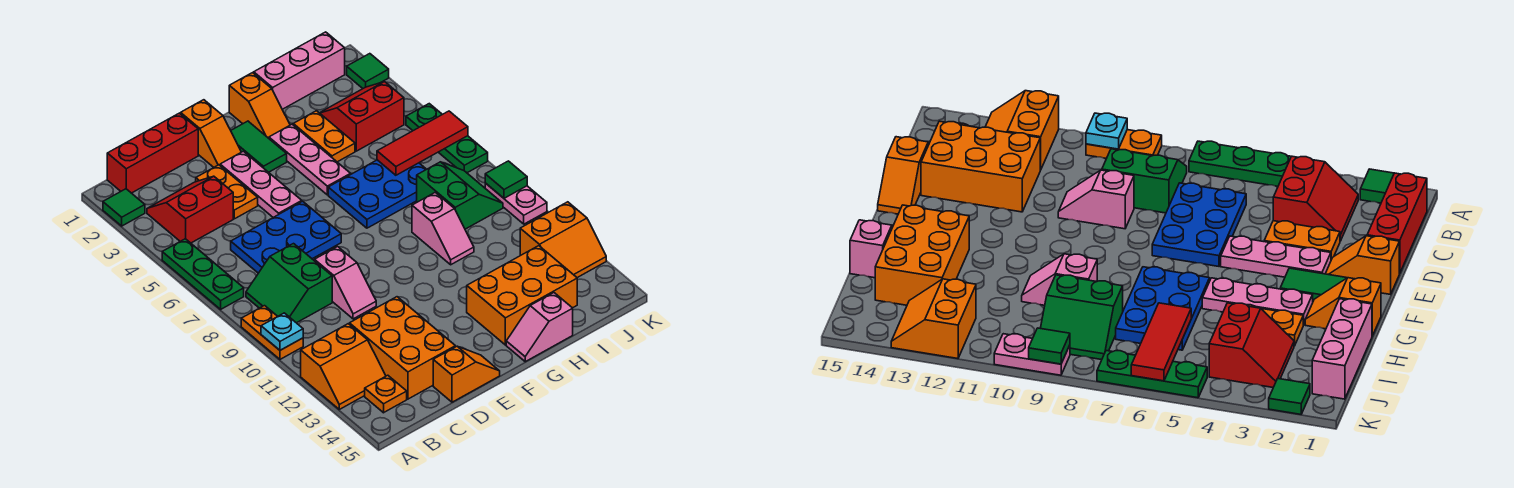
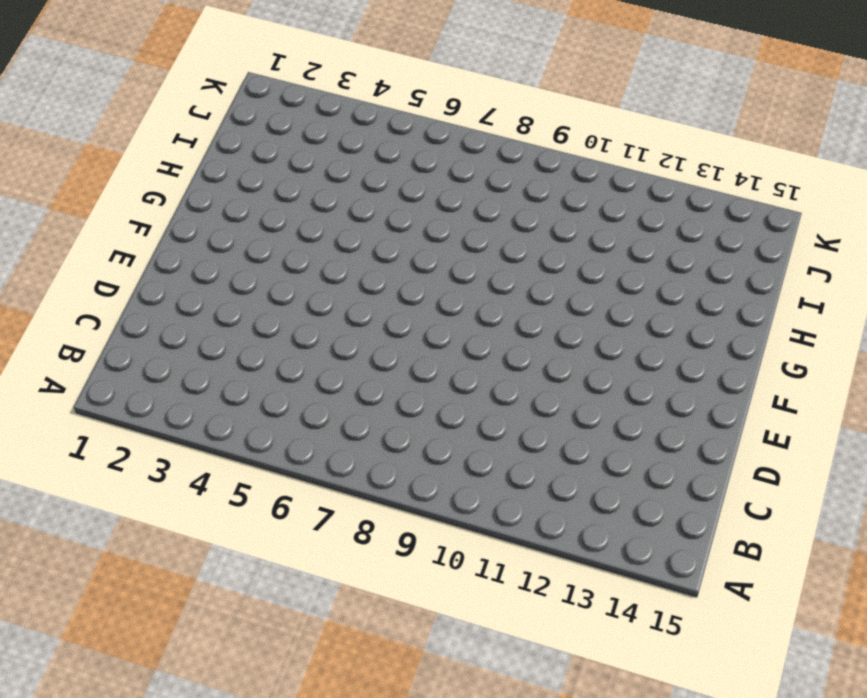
none -> green 1x1 tile [103,189,145,226]
none -> green 1x3 plate [162,239,244,309]
none -> orange 1x2 plate [241,306,303,359]
none -> orange 2x2 slope [301,324,386,409]

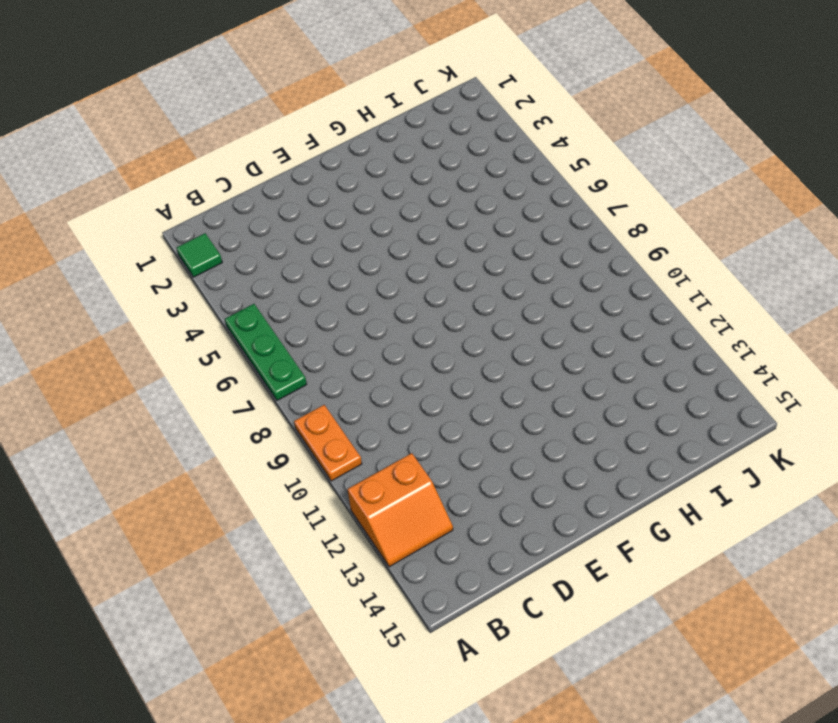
none -> red 1x3 brick [107,113,198,193]
none -> red 2x2 slope [147,176,233,243]
none -> green 2x2 slope [246,244,332,323]
none -> orange 1x1 plate [365,375,407,413]

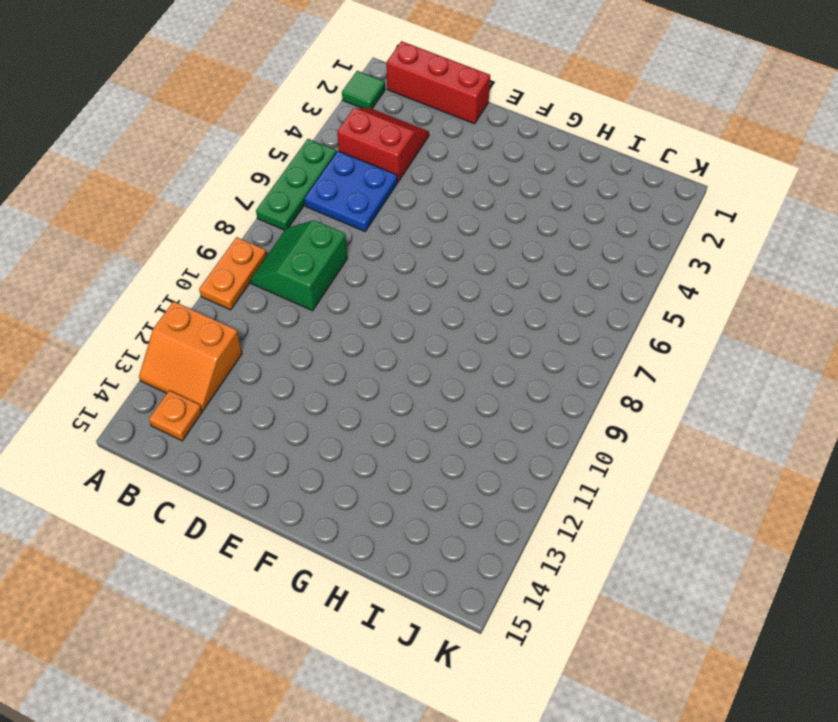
blue 2x2 plate [304,151,397,232] -> blue 2x3 plate [231,201,341,273]
none -> orange 2x3 brick [349,297,455,399]
none -> orange 1x2 plate [196,165,258,219]
none -> pink 1x2 slope [315,247,376,319]
none -> orange 1x2 slope [433,346,500,402]

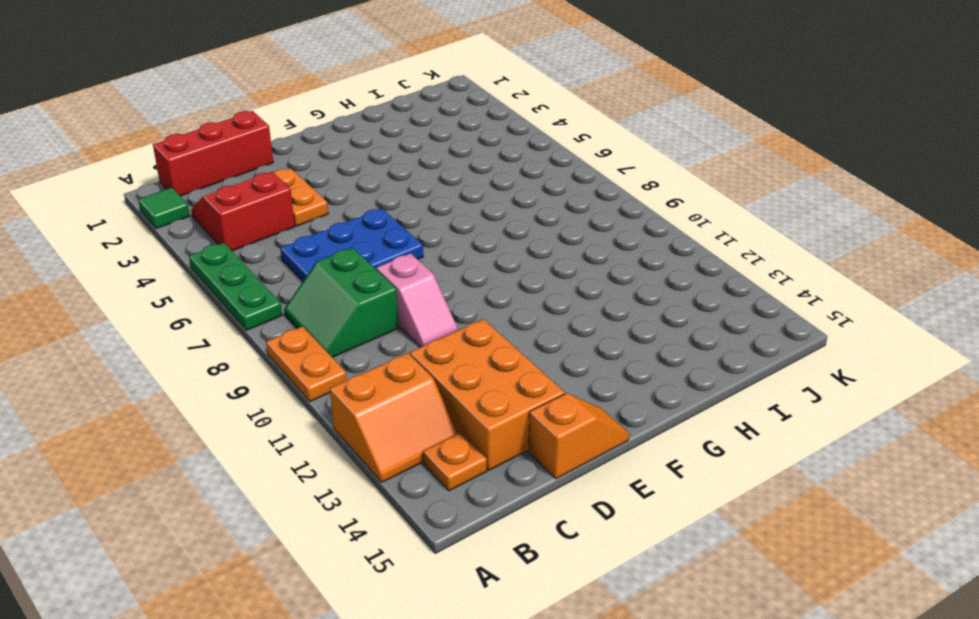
none -> orange 1x2 slope [181,100,241,167]
none -> pink 1x3 plate [220,151,302,217]
none -> green 1x2 tile [231,121,287,172]
none -> orange 1x2 slope [229,73,290,138]

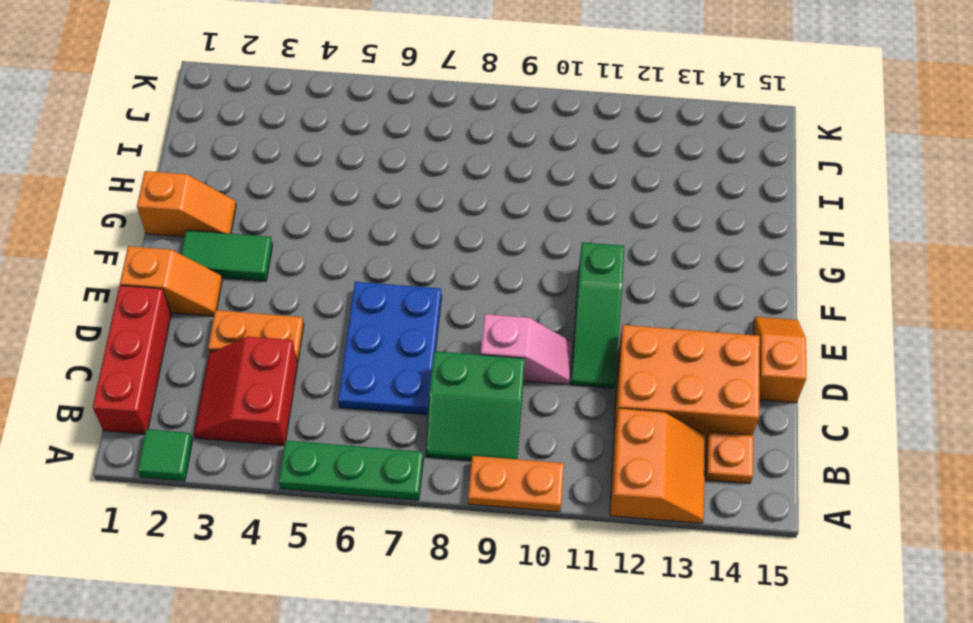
green 1x3 slope [571,242,625,388] -> none
none -> pink 1x3 plate [220,151,302,217]
none -> pink 1x3 plate [269,124,351,195]
none -> blue 2x3 plate [328,160,426,228]
none -> orange 2x3 brick [467,246,577,345]

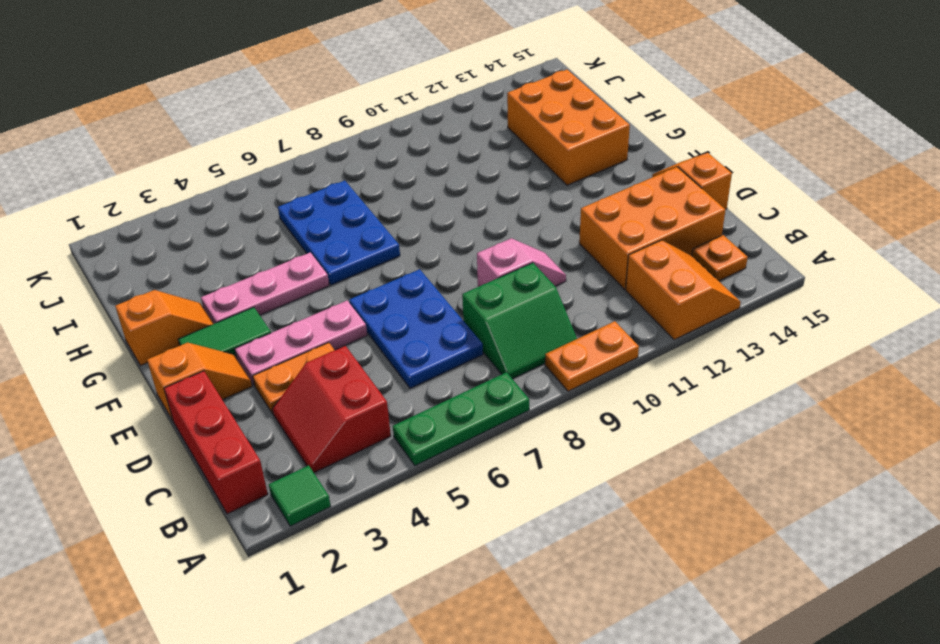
none -> pink 1x2 slope [506,293,573,362]
none -> pink 1x3 brick [254,32,345,109]
none -> orange 1x2 plate [293,111,355,162]
none -> pink 1x2 slope [412,193,474,265]

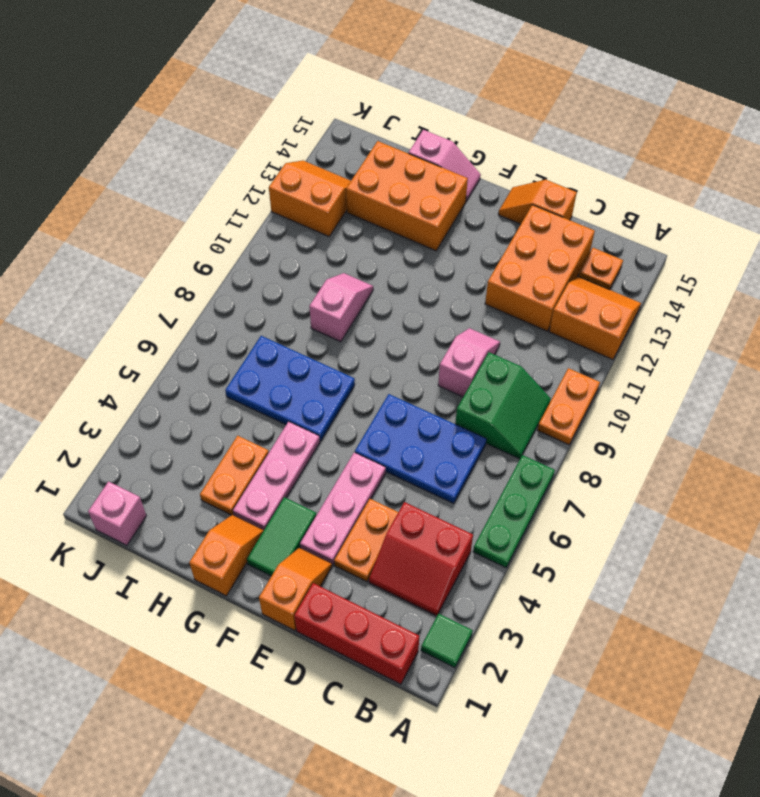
pink 1x1 brick [88,482,146,545] -> pink 1x3 brick [254,32,345,109]
none -> red 2x2 slope [320,82,404,151]
none -> green 2x2 slope [417,162,503,229]
none -> green 1x1 tile [347,54,389,88]
none -> green 1x3 plate [406,104,488,173]

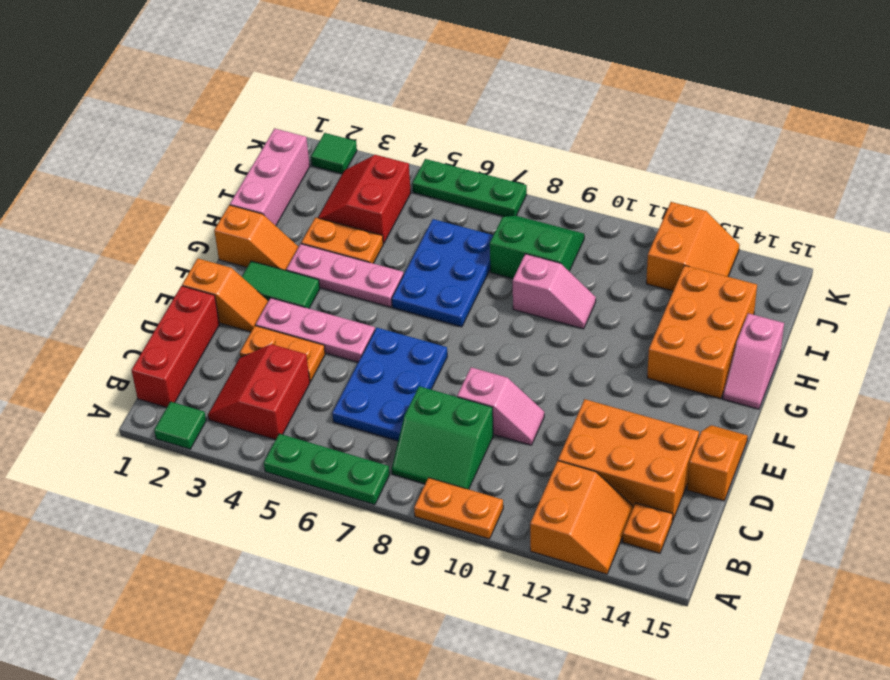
none -> pink 1x2 plate [485,183,547,224]
none -> cyan 1x1 plate [261,313,303,350]
none -> red 1x3 tile [377,111,468,175]
none -> green 1x1 tile [485,161,527,198]

